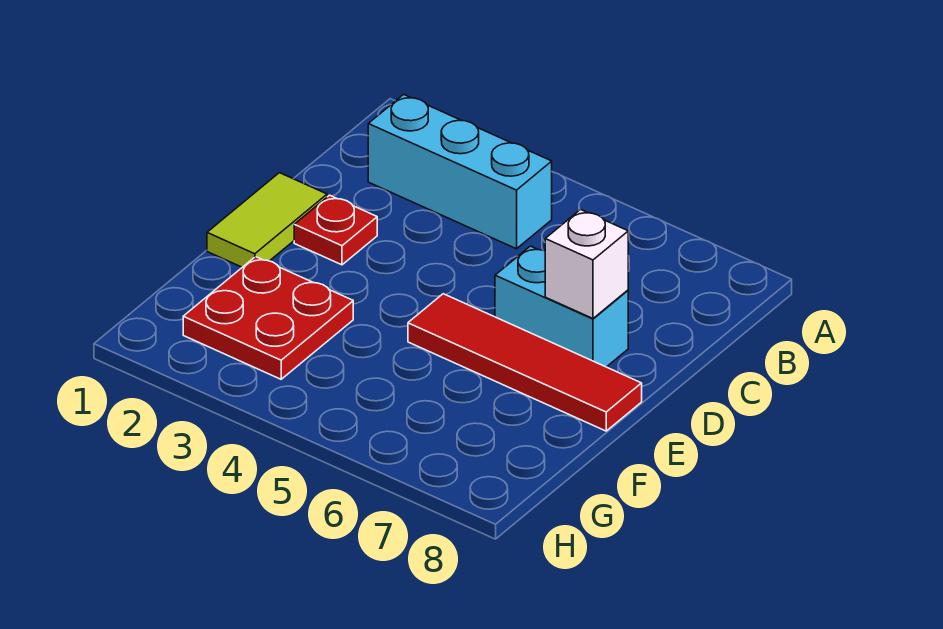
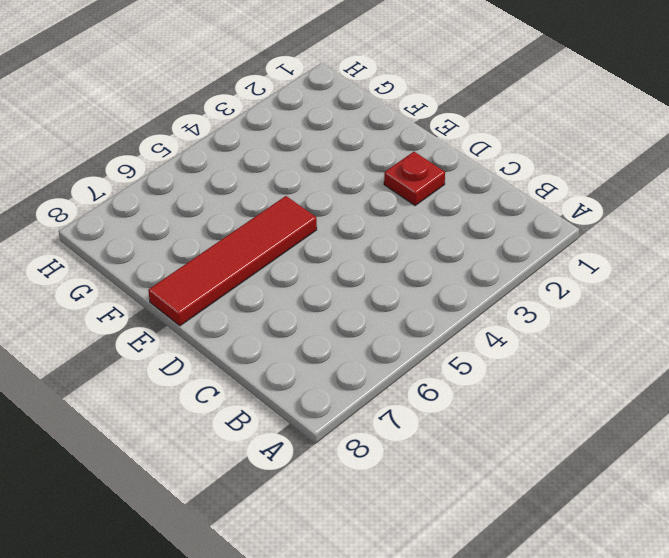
none -> cyan 1x3 brick [368,94,552,249]
none -> lime 1x2 tile [207,173,327,267]

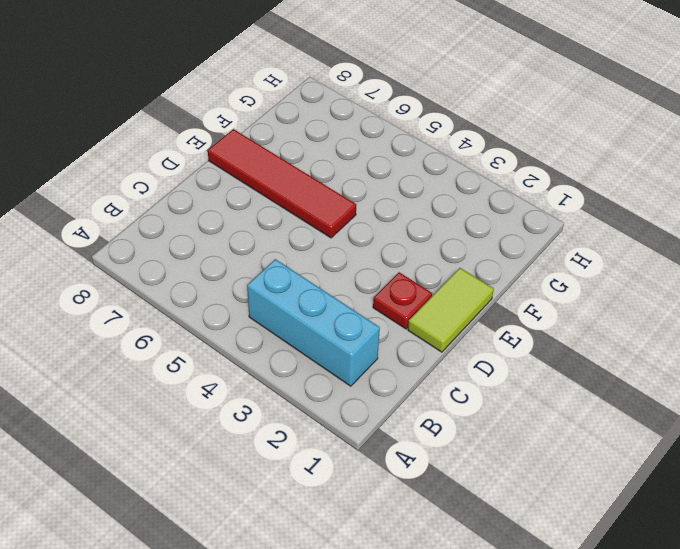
none -> cyan 1x2 brick [495,246,628,367]
none -> red 2x2 plate [183,257,353,379]

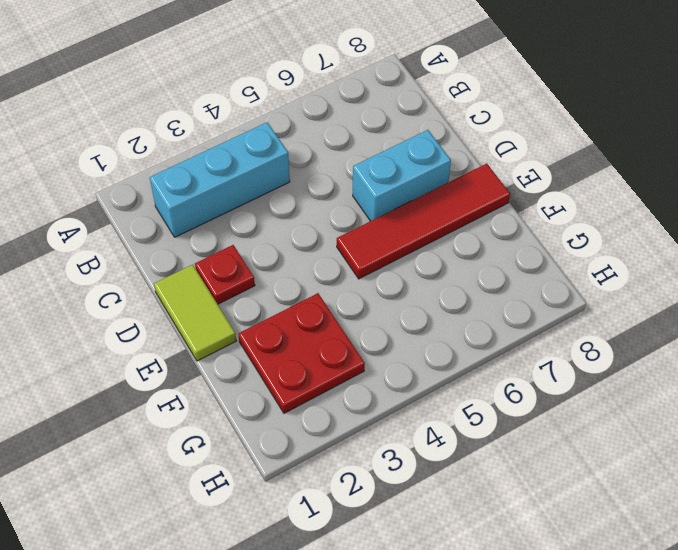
none -> white 1x1 brick [545,210,628,318]

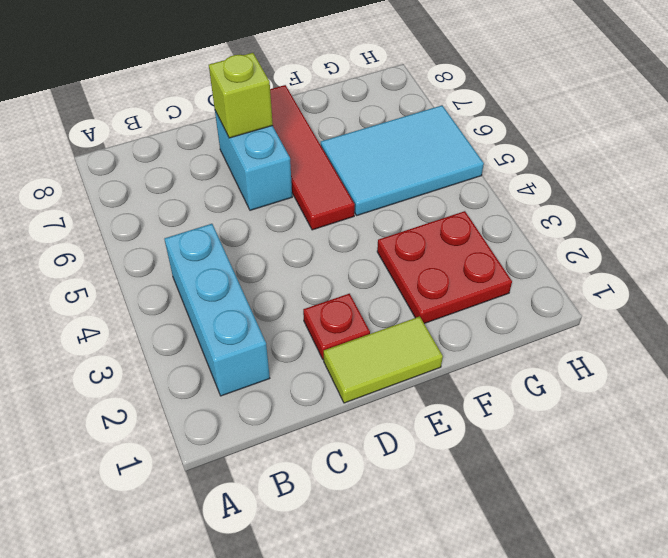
lime 1x1 brick [209,53,273,138] -> white 1x1 brick [545,210,628,318]
cyan 2x3 tile [321,105,484,216] -> none

